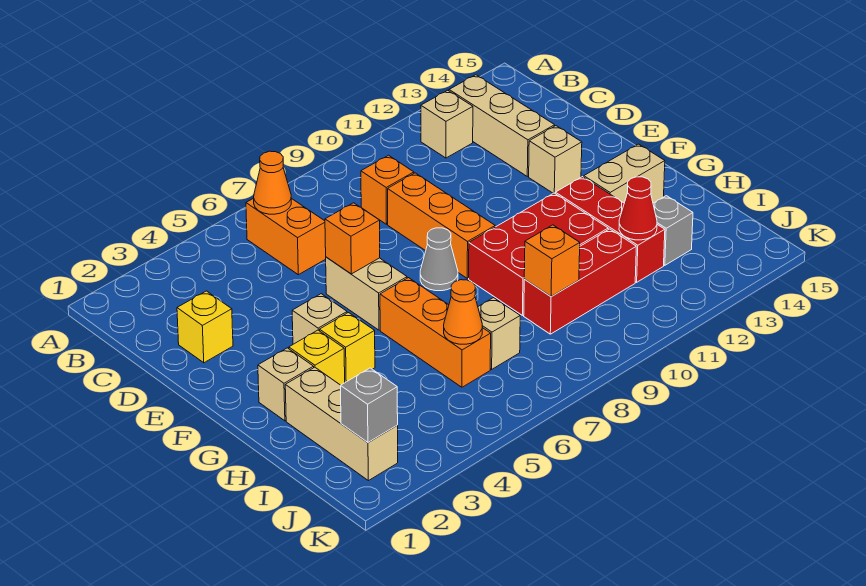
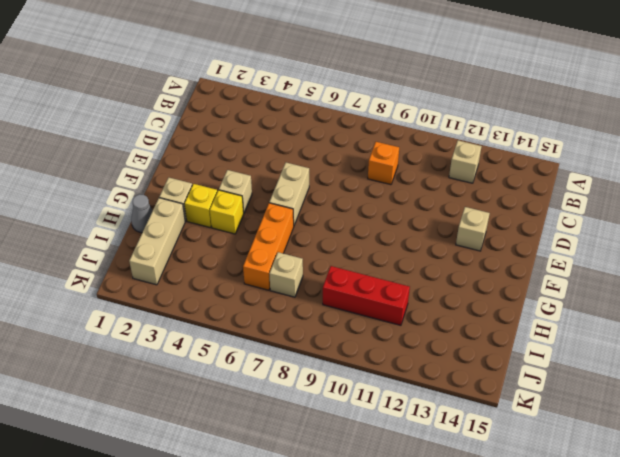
grey 1x1 cone [131,194,153,233] -> grey 1x1 cone moved to [420,228,458,291]
none -> orange 1x2 brick [246,198,326,275]
none -> tan 1x3 brick [449,75,555,176]
none -> yellow 1x1 brick [177,291,233,363]

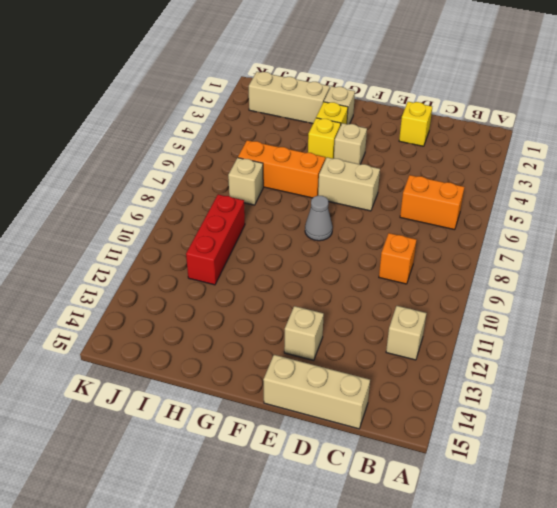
tan 1x3 brick [263,355,370,429] -> tan 1x3 brick moved to [449,75,555,176]
none -> orange 1x3 brick [388,173,495,278]
none -> red 2x3 brick [469,193,608,315]
none -> red 1x3 brick [555,177,665,282]

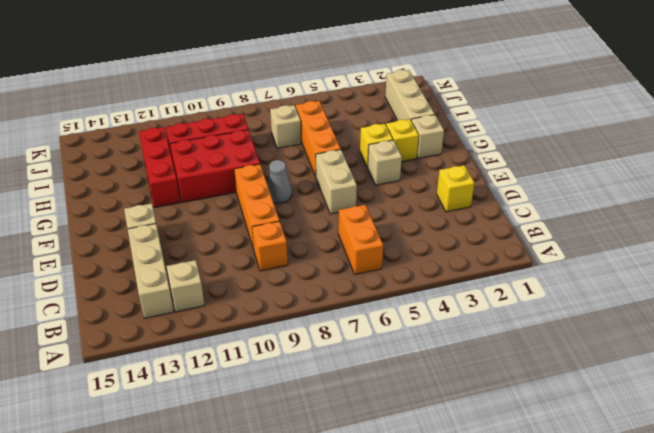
none -> tan 1x2 brick [584,144,665,203]
none -> grey 1x1 brick [653,196,693,265]
none -> orange 1x1 cone [254,151,291,214]

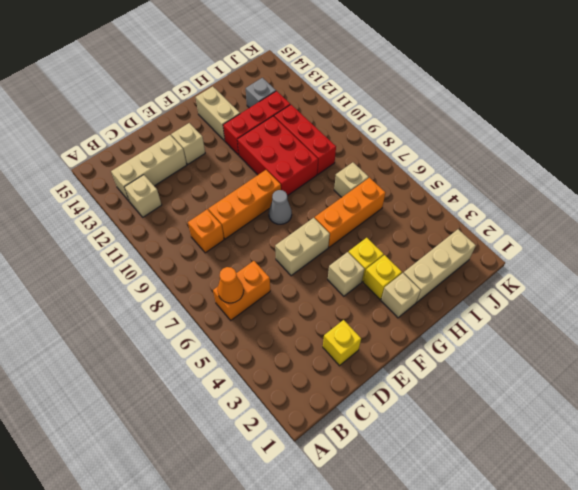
none -> orange 1x1 brick [325,203,380,274]
none -> orange 1x1 cone [444,280,482,344]
none -> orange 1x1 brick [524,225,580,296]

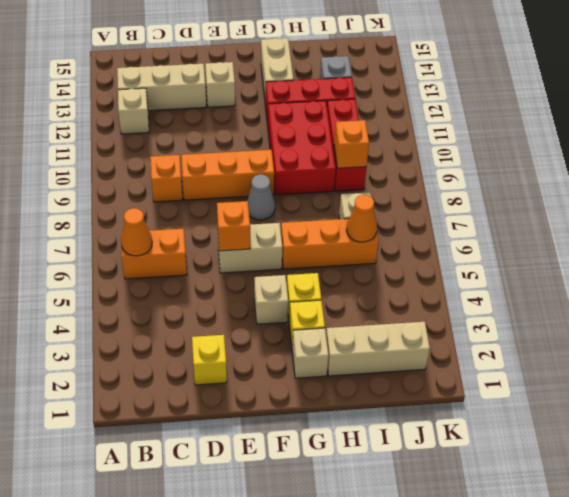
none -> red 1x1 cone [619,177,657,240]
none -> grey 1x1 brick [341,368,398,443]

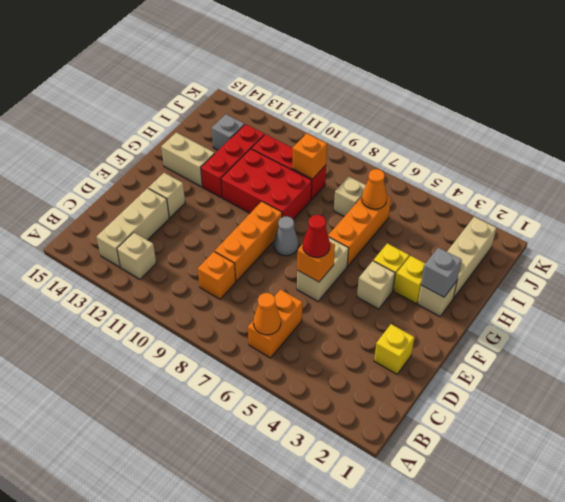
red 1x1 cone [303,215,330,257] -> red 1x1 cone moved to [619,177,657,240]
grey 1x1 brick [421,247,462,297] -> grey 1x1 brick moved to [341,368,398,443]

